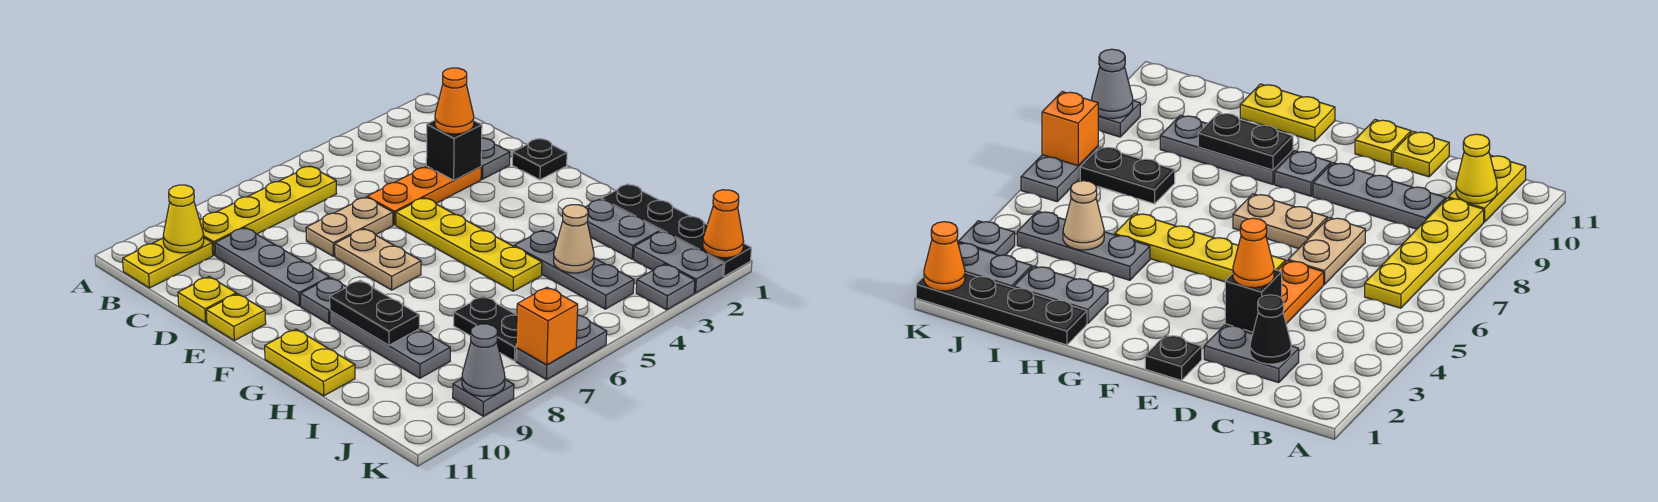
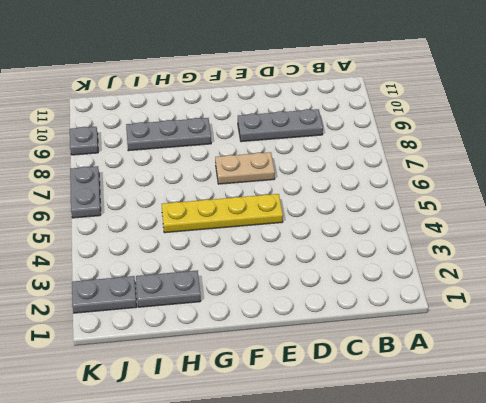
none -> yellow 1x4 plate [200,166,337,255]
none -> yellow 1x2 plate [123,238,213,288]
none -> grey 1x2 plate [481,138,510,179]
none -> orange 1x3 plate [367,166,481,225]

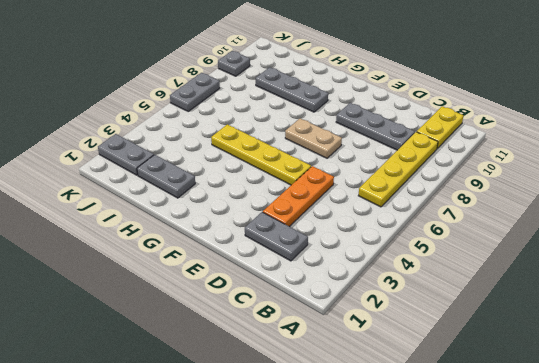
none -> tan 1x2 plate [306,197,393,256]
none -> yellow 1x1 plate [178,277,236,323]
none -> black 1x1 plate [512,138,567,180]
none -> yellow 1x1 plate [206,294,266,340]

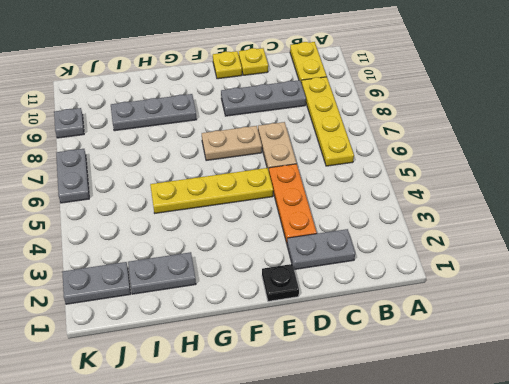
none -> grey 1x1 plate [301,278,346,324]
none -> yellow 1x2 plate [265,329,355,396]
none -> black 1x4 plate [601,184,751,276]
none -> grey 1x3 plate [514,230,634,309]

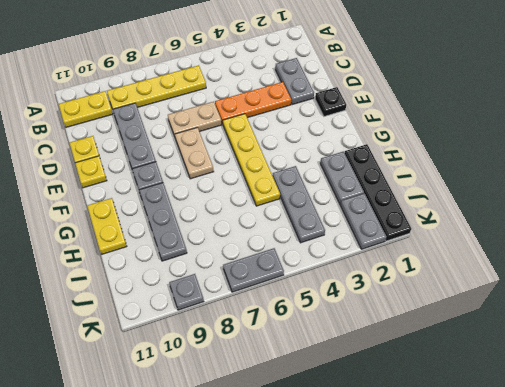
none -> black 1x2 plate [454,296,517,361]
none -> grey 1x1 plate [636,264,695,310]
none -> yellow 1x1 cone [163,185,204,253]
none -> black 1x1 cone [1250,295,1291,364]

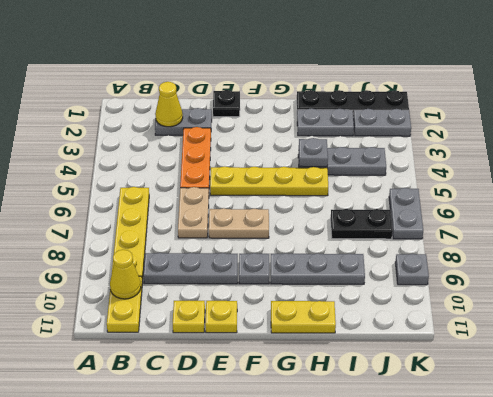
yellow 1x1 cone [155,82,183,127] -> black 1x1 cone [1250,295,1291,364]
grey 1x1 plate [299,138,328,167] -> grey 1x1 plate moved to [636,264,695,310]
none -> black 1x1 brick [426,120,482,180]
none -> black 1x2 plate [330,280,419,345]
none -> tan 1x1 cone [554,205,594,273]
none -> orange 1x1 cone [703,190,744,258]

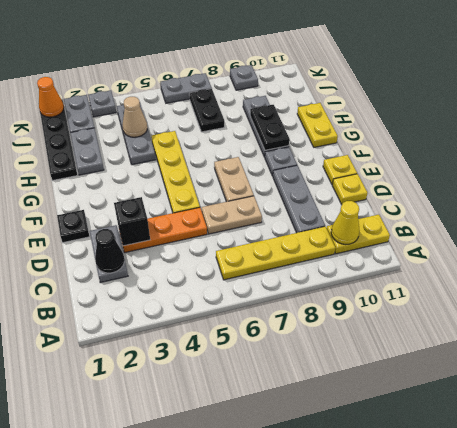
none -> orange 1x1 brick [516,287,578,365]
none -> grey 1x1 cone [462,324,505,396]
none -> orange 1x1 cone [435,68,474,134]

